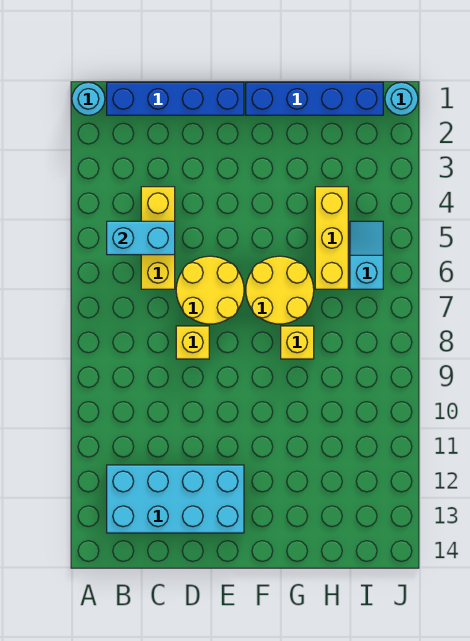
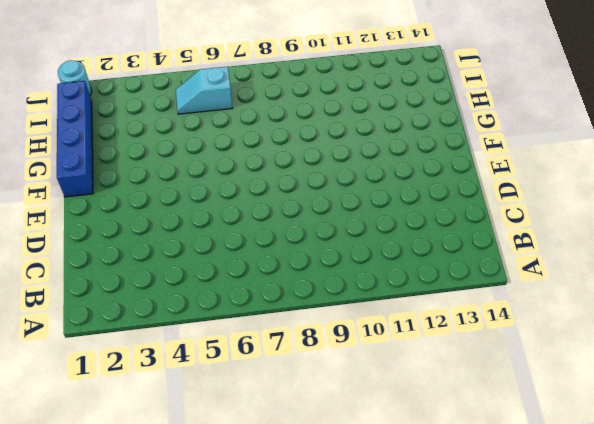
none -> cyan 1x1 round brick [72,82,105,115]
none -> blue 1x4 brick [107,82,244,115]
none -> cyan 2x4 brick [107,465,244,533]

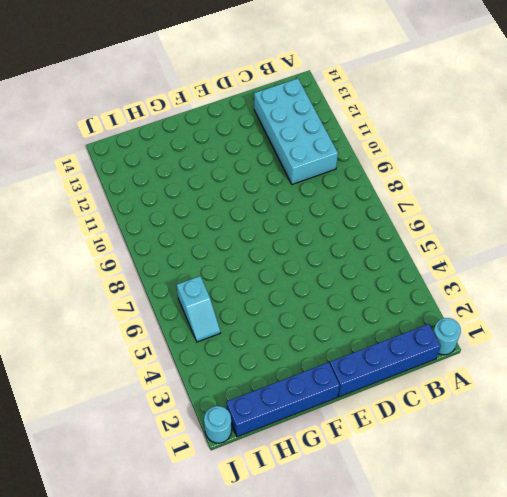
cyan 2x4 brick [254,79,338,184] -> cyan 2x4 brick turned to [107,465,244,533]
none -> yellow 1x3 brick [141,187,175,289]
none -> yellow 2x2 round brick [176,256,244,324]
none -> yellow 1x1 brick [176,326,209,359]

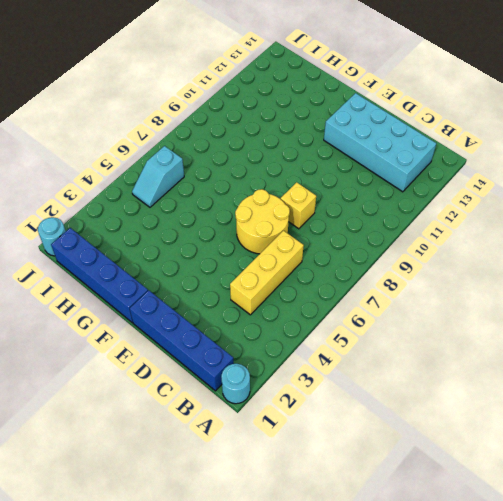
none -> yellow 2x2 round brick [246,256,314,324]
none -> yellow 1x1 brick [281,326,314,359]
none -> yellow 1x3 brick [315,187,348,289]

